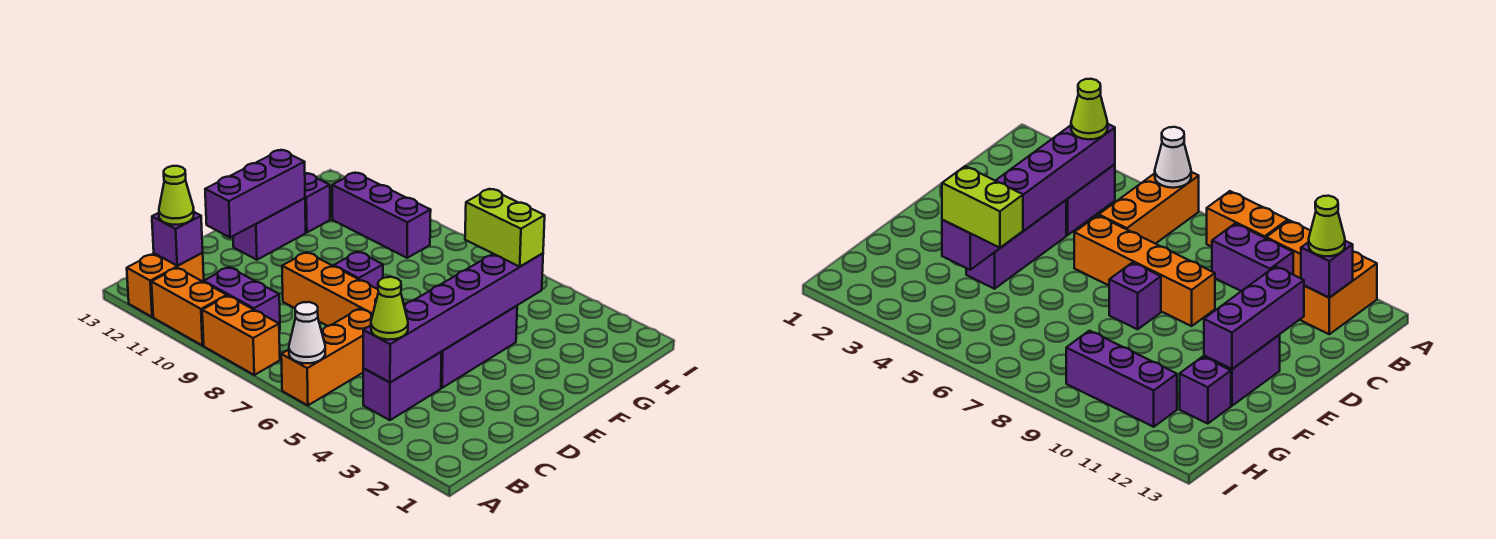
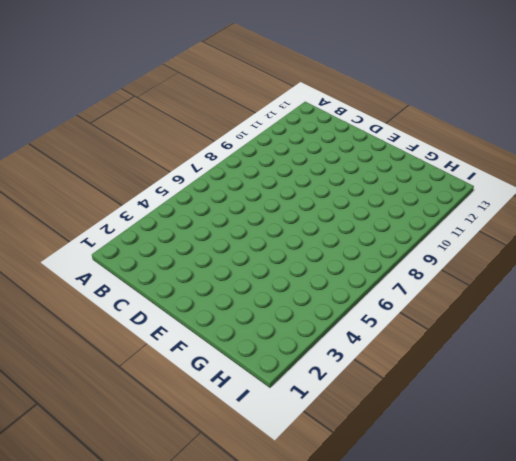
none -> orange 1x3 brick [281,309,373,405]
none -> orange 1x2 brick [202,296,280,375]
none -> orange 1x2 brick [152,268,227,346]

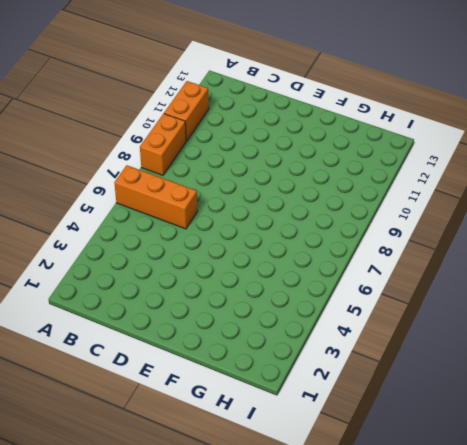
none -> orange 1x2 brick [127,253,204,317]
none -> purple 1x2 brick [363,352,441,420]
none -> purple 1x2 brick [204,267,280,331]

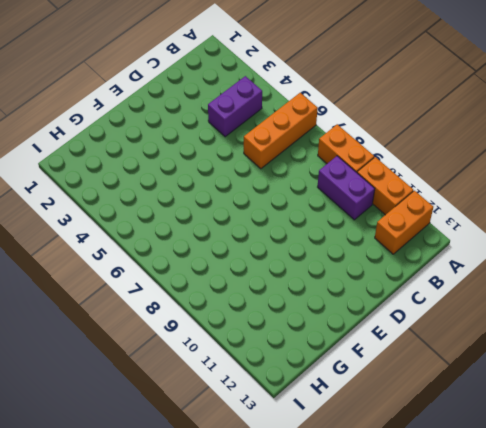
none -> purple 1x3 brick [441,306,517,388]
none -> orange 1x4 brick [282,252,406,326]
none -> purple 1x1 brick [334,252,383,289]

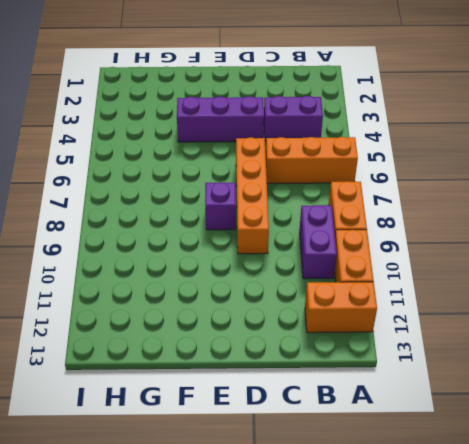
none -> purple 1x2 brick [233,198,306,260]
none -> purple 1x1 brick [305,173,330,233]
none -> purple 1x3 brick [332,173,431,258]

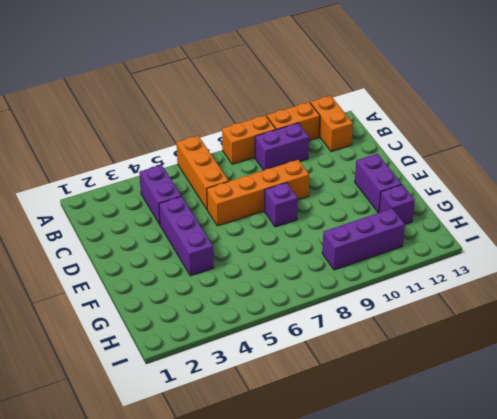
none -> white 1x1 cone [289,302,325,363]
none -> purple 1x6 brick [363,253,543,382]
none -> purple 1x1 brick [152,212,203,266]

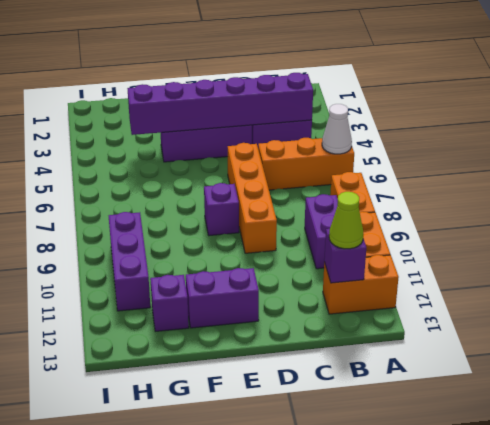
none -> purple 1x3 brick [205,150,305,238]
none -> lime 1x1 cone [371,277,408,340]
none -> lime 1x2 brick [465,189,545,267]

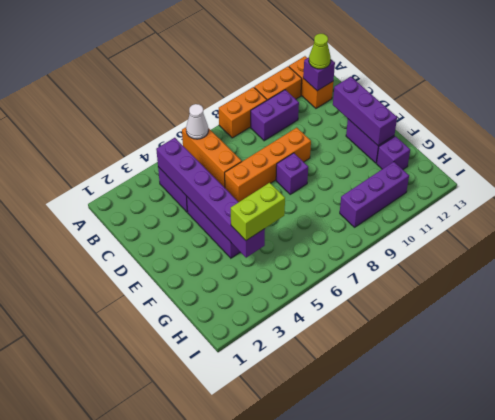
none -> lime 1x1 cone [371,277,408,340]

